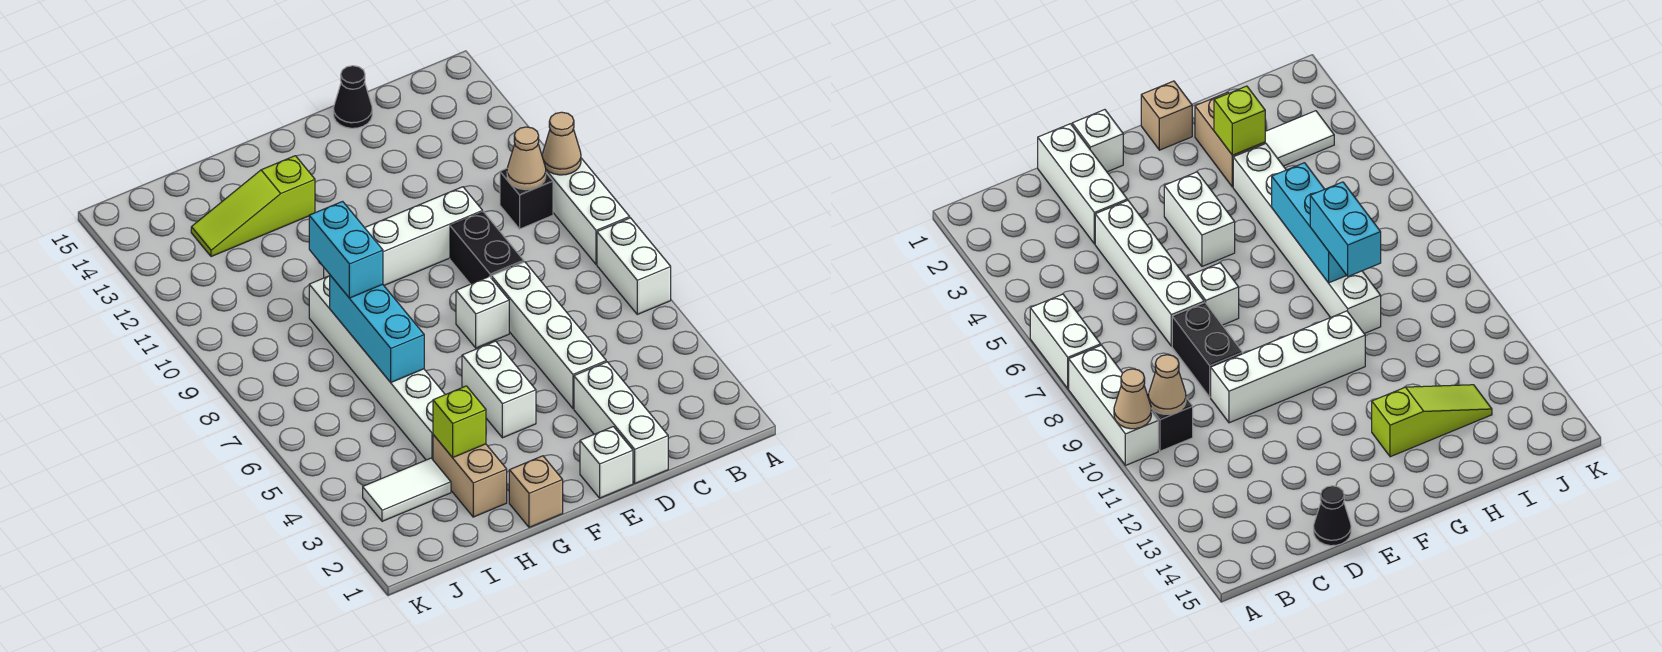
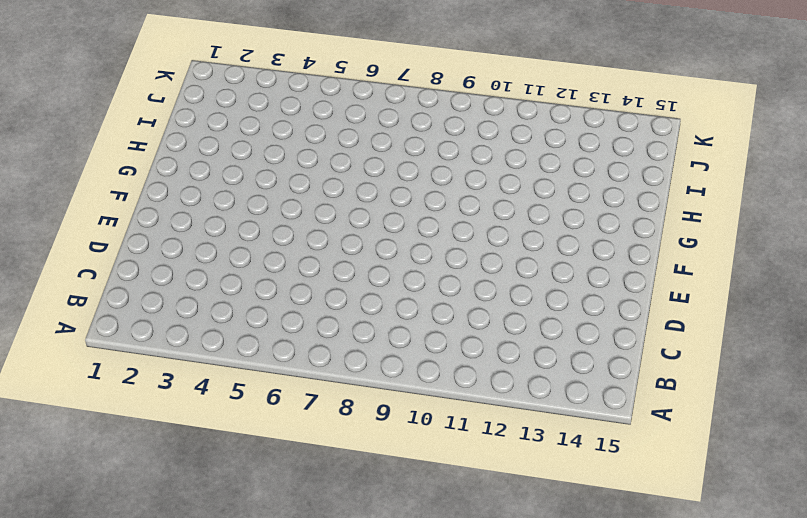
none -> white 1x2 brick [597,218,671,314]
none -> white 1x3 brick [546,158,630,264]
none -> black 1x1 brick [500,169,553,229]

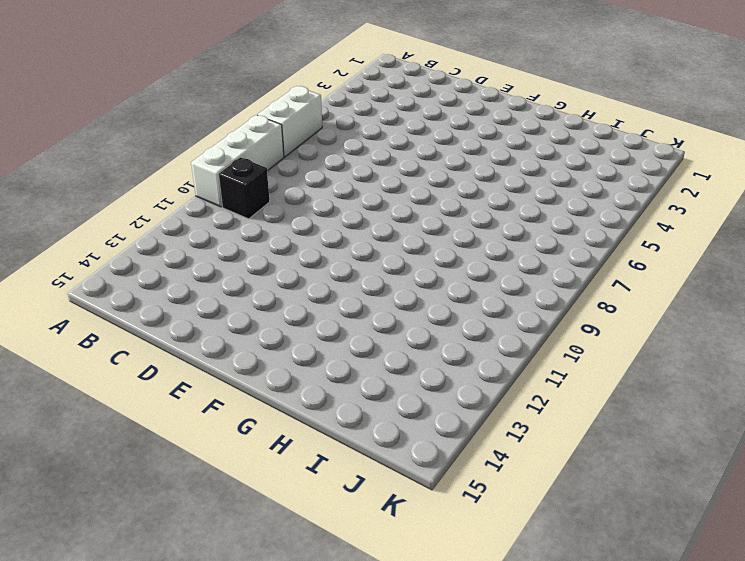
none -> white 1x3 brick [574,362,668,483]
none -> white 1x4 brick [491,262,606,408]
none -> black 1x2 brick [450,212,524,284]

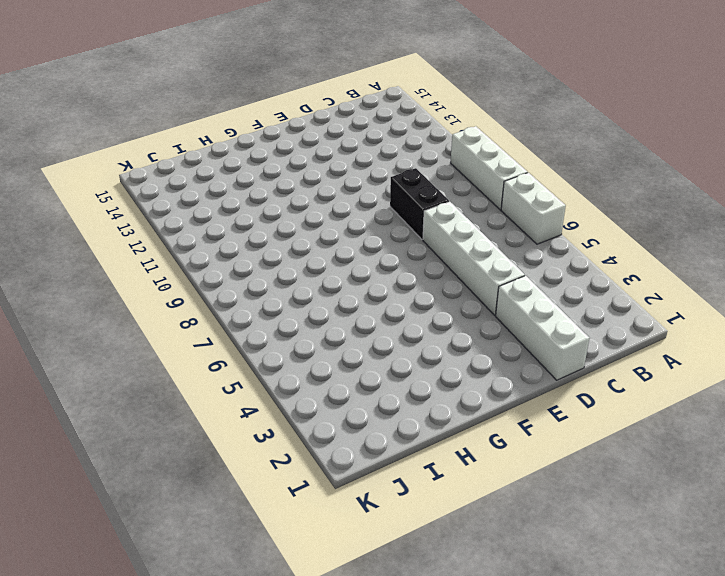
none -> black 1x1 brick [500,169,553,229]
none -> white 1x4 brick [324,187,483,285]
none -> black 1x1 cone [334,66,372,128]

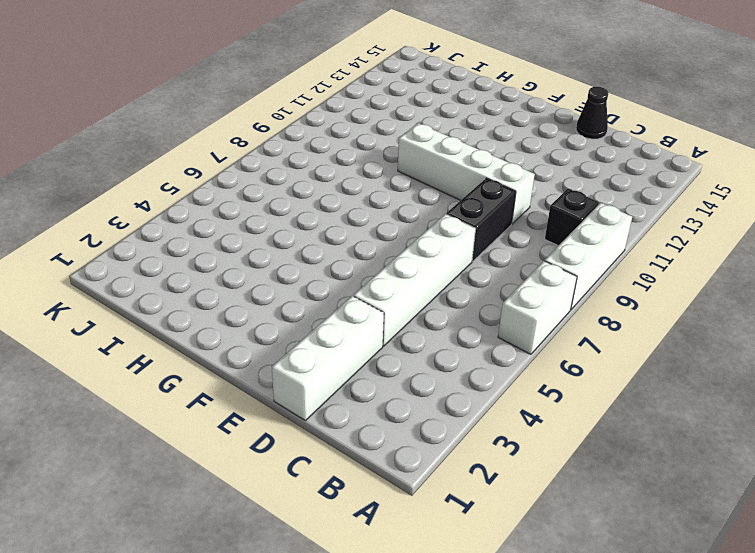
none -> white 1x1 brick [580,427,633,498]
none -> white 1x1 brick [456,277,509,348]
none -> white 1x2 brick [462,341,536,438]

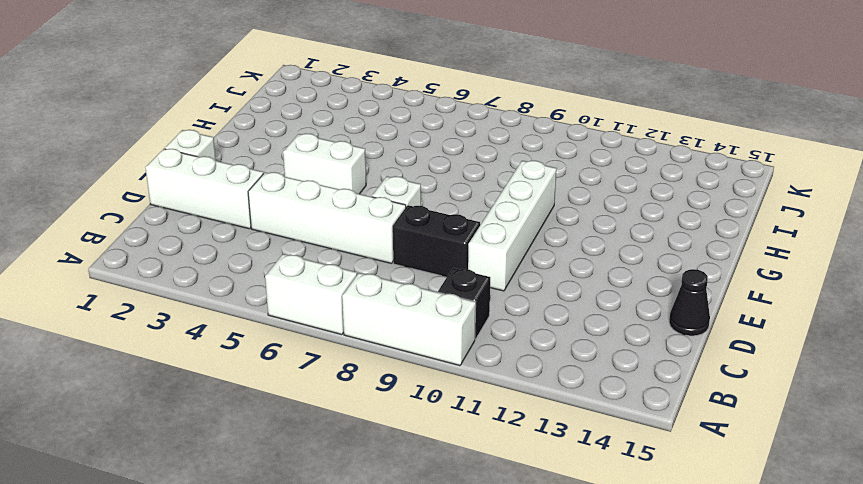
none -> tan 1x1 brick [509,456,563,527]
none -> lime 1x3 slope [191,156,315,257]
none -> tan 1x2 brick [433,435,507,517]

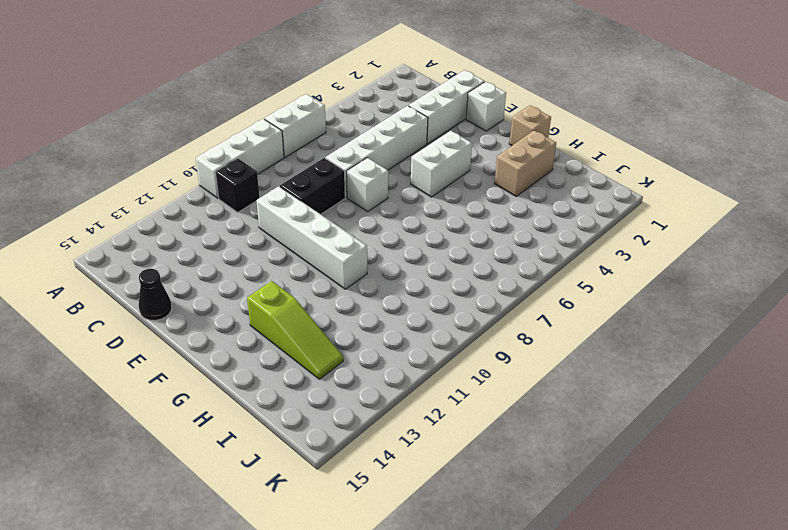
none -> white 1x6 brick [309,276,445,460]
none -> white 1x2 tile [363,458,451,521]
none -> tan 1x1 cone [542,112,581,175]

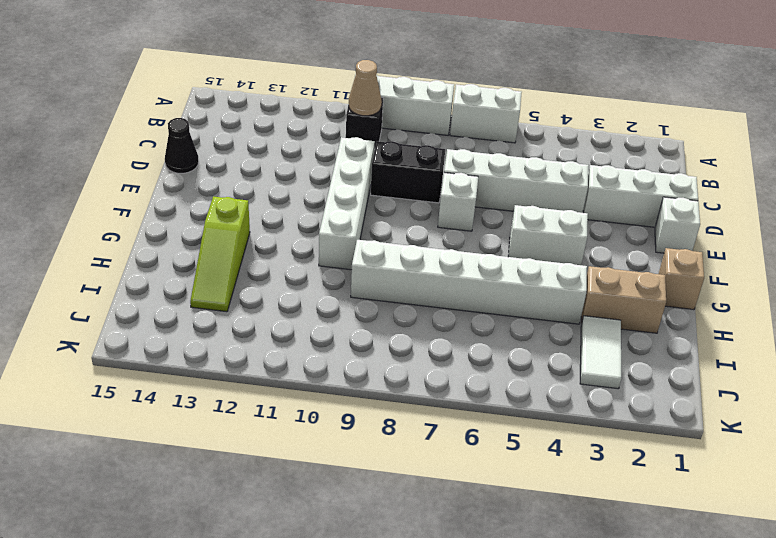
none -> tan 1x1 cone [542,112,581,175]
none -> lime 1x1 brick [433,386,486,458]
none -> cyan 1x3 brick [330,275,424,382]

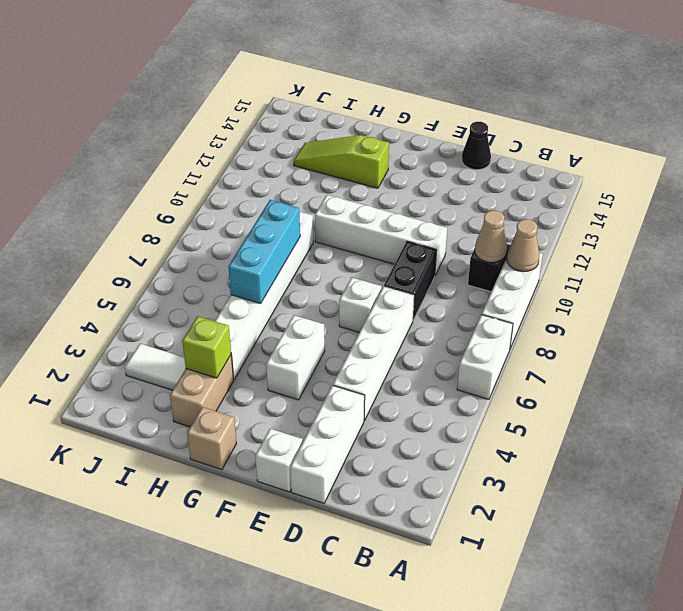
none -> cyan 1x2 brick [309,201,383,298]

